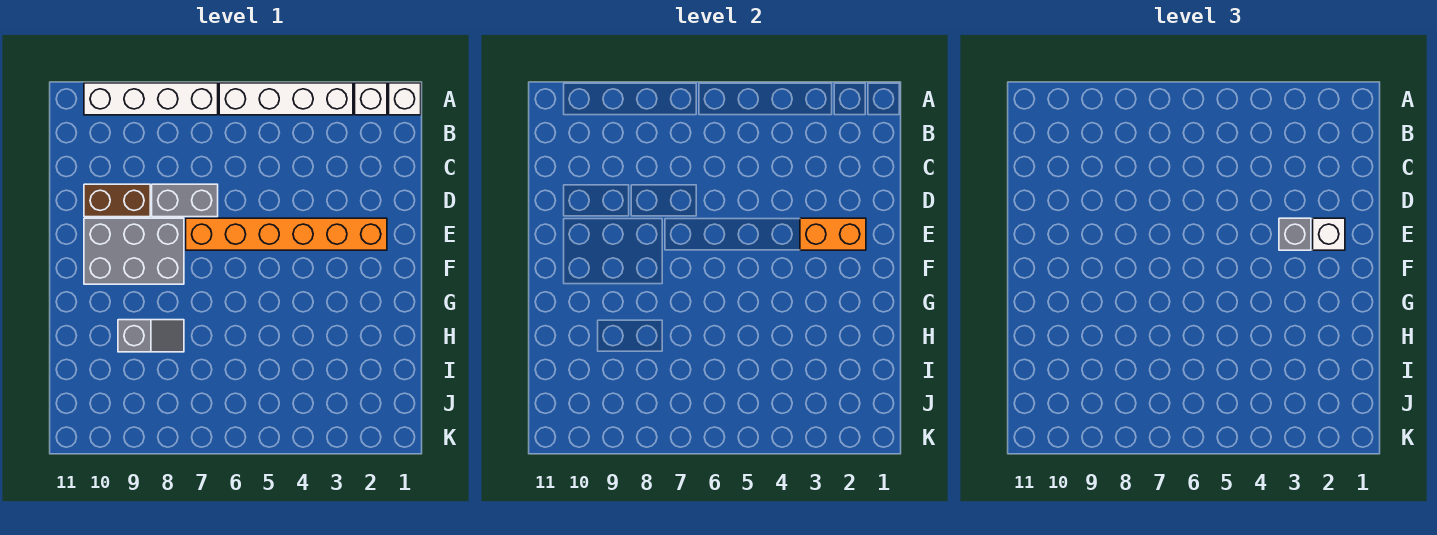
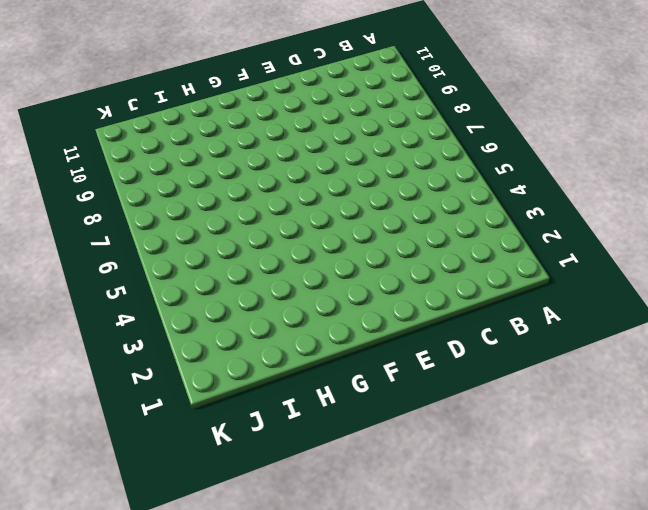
none -> white 1x1 brick [389,83,421,115]
none -> white 1x1 brick [355,83,387,115]
none -> white 1x4 brick [219,83,353,115]

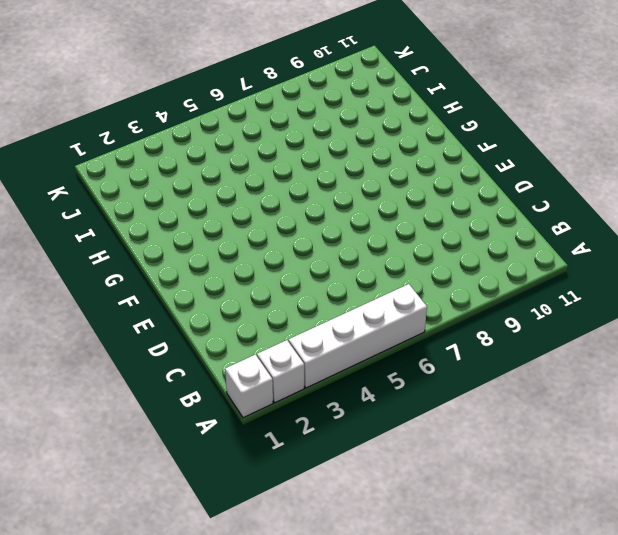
none -> white 1x4 brick [84,83,218,115]
none -> grey 1x2 brick [152,184,218,217]
none -> brown 1x2 brick [84,184,150,217]

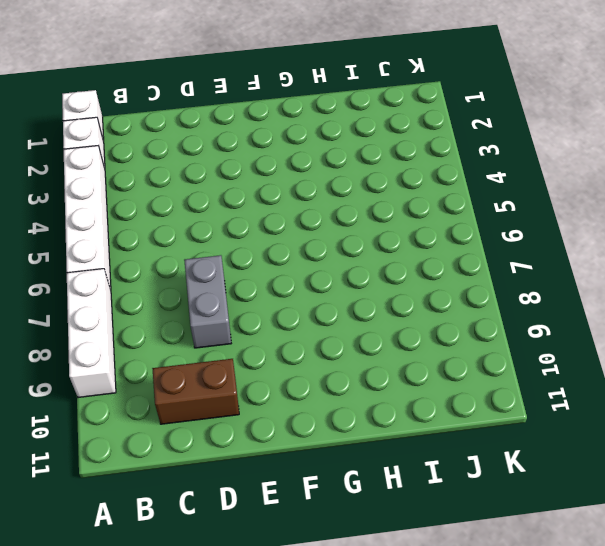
white 1x3 brick [67,269,116,397] -> white 1x4 brick [84,83,218,115]
brown 1x2 brick [152,359,239,424] -> brown 1x2 brick turned to [84,184,150,217]
none -> orange 1x6 brick [186,218,387,250]
none -> grey 2x3 brick [84,218,184,284]
none -> grey 1x2 slope [118,320,184,352]

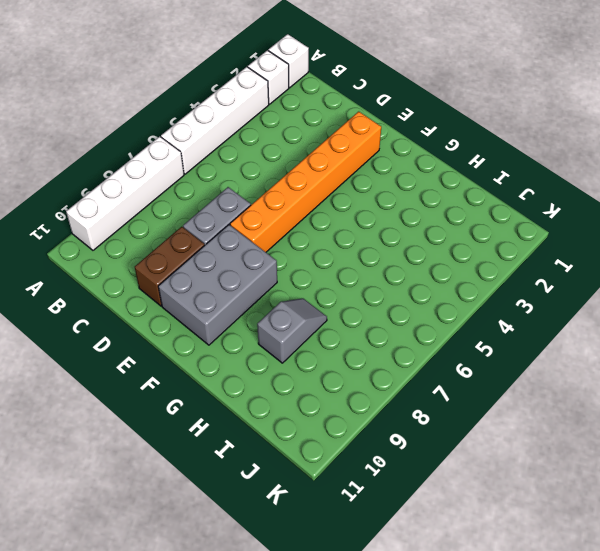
none -> orange 1x2 brick [800,218,866,250]
none -> white 1x1 brick [1313,218,1345,250]
none -> grey 1x1 brick [1279,218,1311,250]

